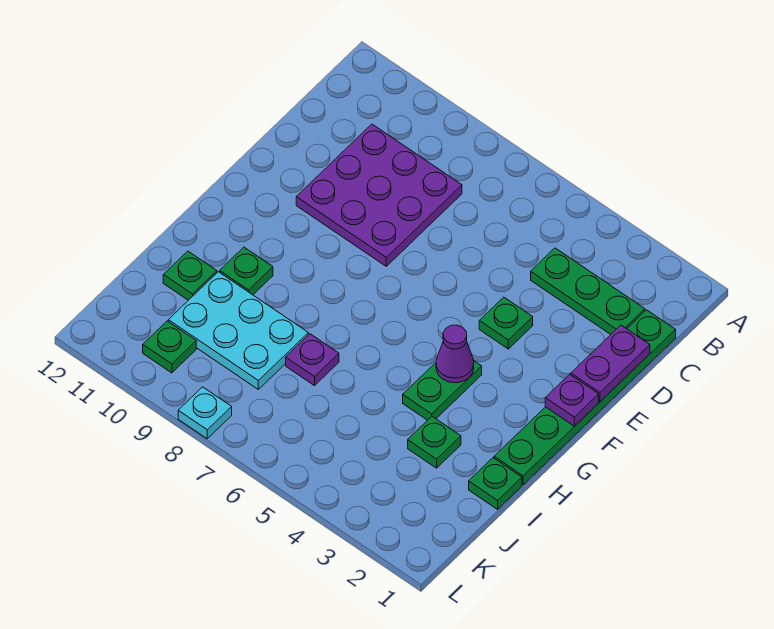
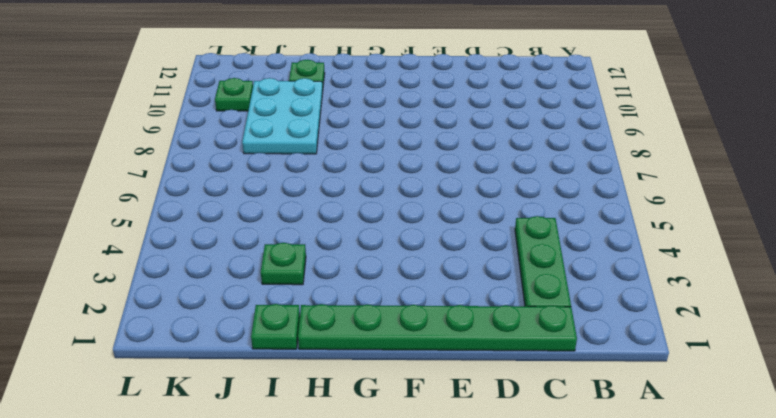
none -> purple 3x3 plate [296,124,462,266]
none -> green 1x1 plate [479,297,533,349]
none -> green 1x2 plate [403,360,482,420]

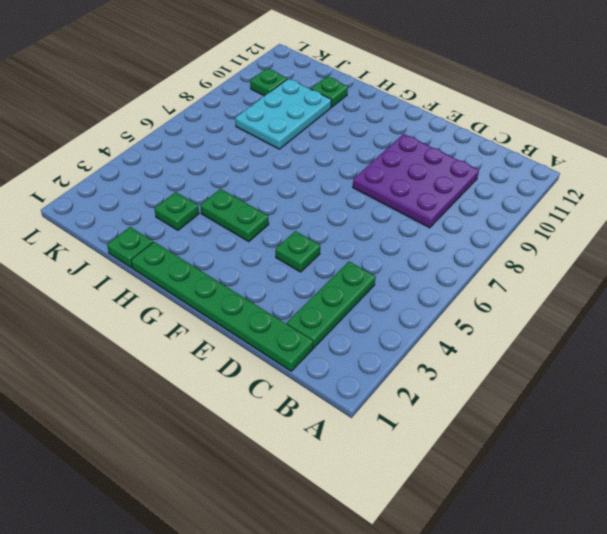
none -> green 1x1 plate [220,247,273,295]
none -> purple 1x1 plate [286,334,339,386]
none -> cyan 1x1 plate [178,387,232,439]

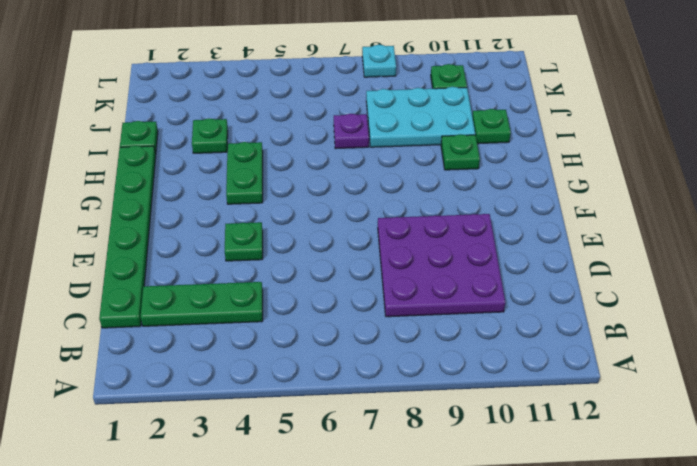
none -> purple 1x2 plate [571,325,650,401]
none -> purple 1x1 plate [545,374,599,426]
none -> purple 1x1 cone [436,325,474,383]

